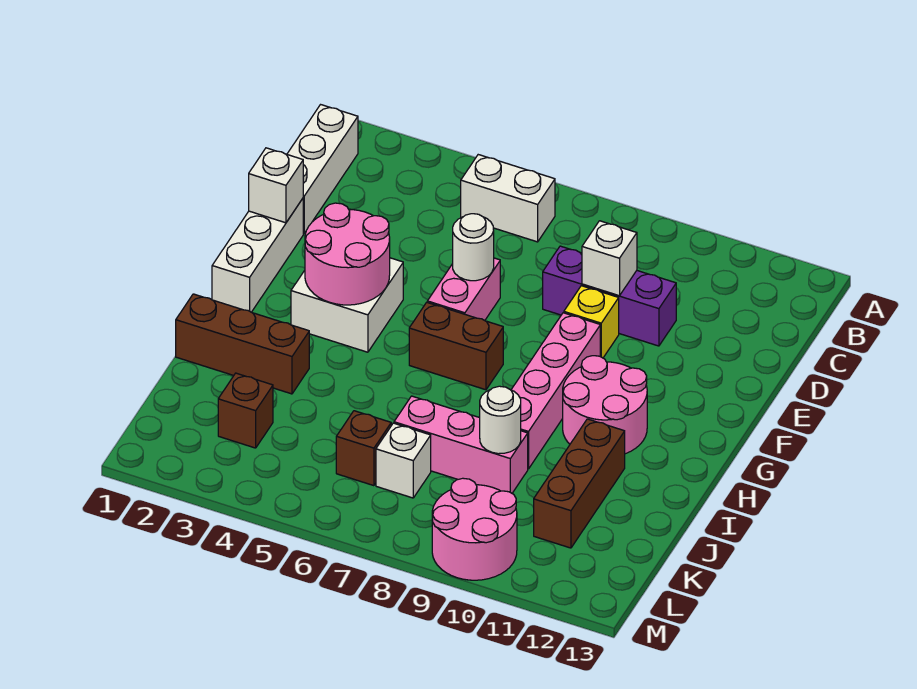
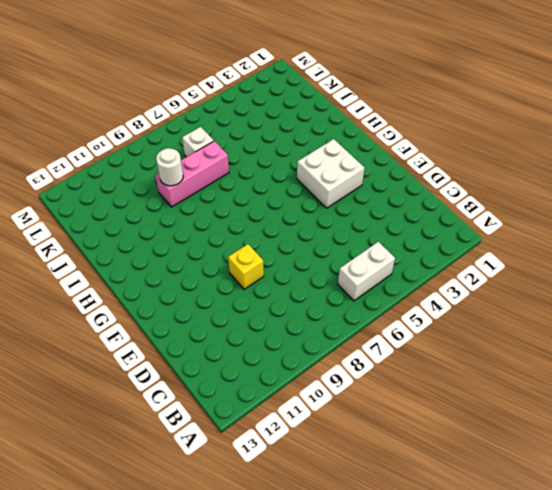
none -> white 1x3 brick [287,105,358,233]
none -> purple 1x3 brick [543,246,676,346]
none -> white 1x3 brick [212,199,303,312]

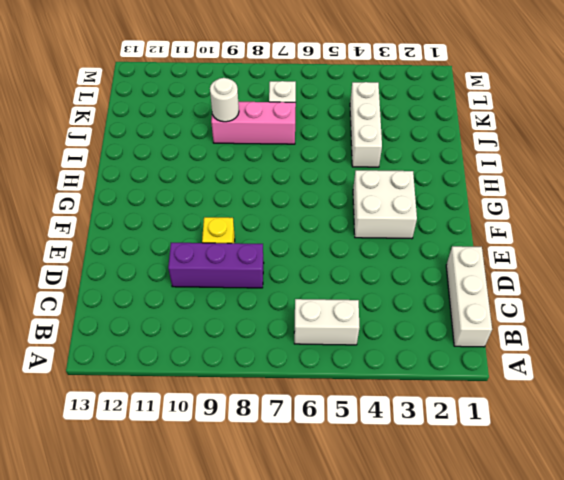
white 1x3 brick [350,82,382,167] -> white 1x3 brick moved to [212,199,303,312]
none -> pink 1x2 brick [427,258,500,320]
none -> pink 1x4 brick [511,313,600,469]
none -> brown 1x2 brick [409,302,503,390]

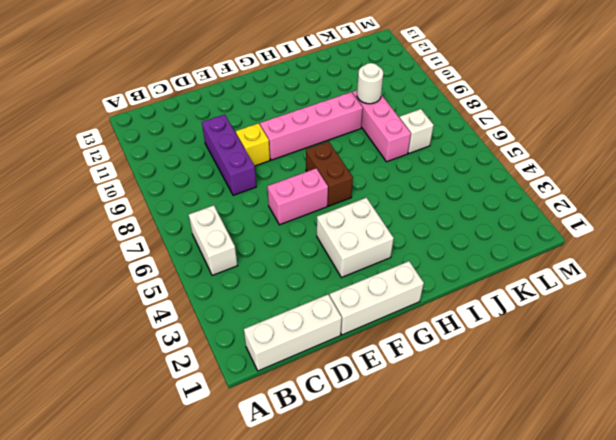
none -> pink 2x2 round brick [563,356,647,454]
none -> brown 1x3 brick [176,294,309,394]
none -> brown 1x3 brick [534,419,625,548]

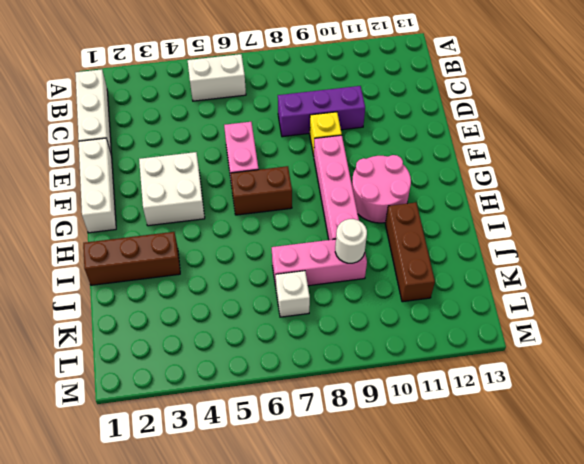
none -> brown 1x1 brick [218,373,273,448]
none -> brown 1x1 brick [336,411,391,486]
none -> pink 2x2 round brick [432,478,517,580]

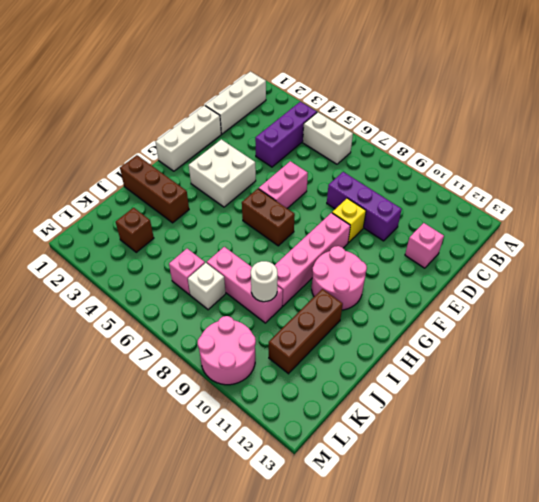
purple 1x3 brick [255,102,317,167] -> none
pink 1x1 brick [405,223,444,268] -> none
pink 1x1 brick [169,249,205,295] -> brown 1x1 brick [336,411,391,486]
none -> white 1x1 brick [582,221,637,296]
none -> white 1x1 brick [249,148,303,223]
none -> white 1x1 round brick [453,214,494,281]

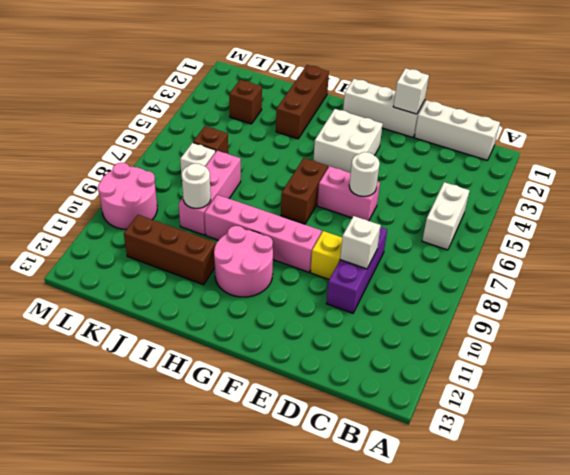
none -> pink 2x2 round brick [305,203,390,305]

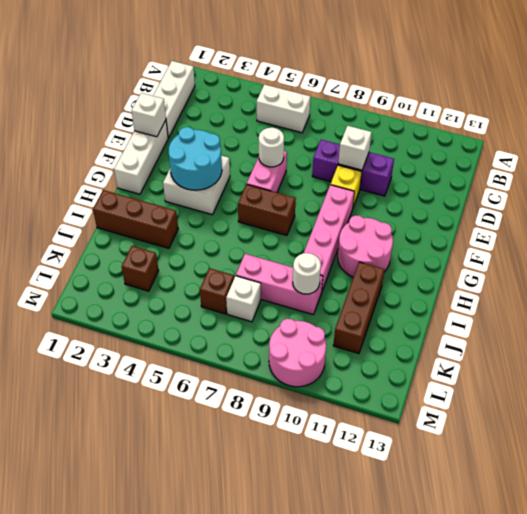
cyan 2x2 round brick [168,127,222,190] -> pink 2x2 round brick [305,203,390,305]

